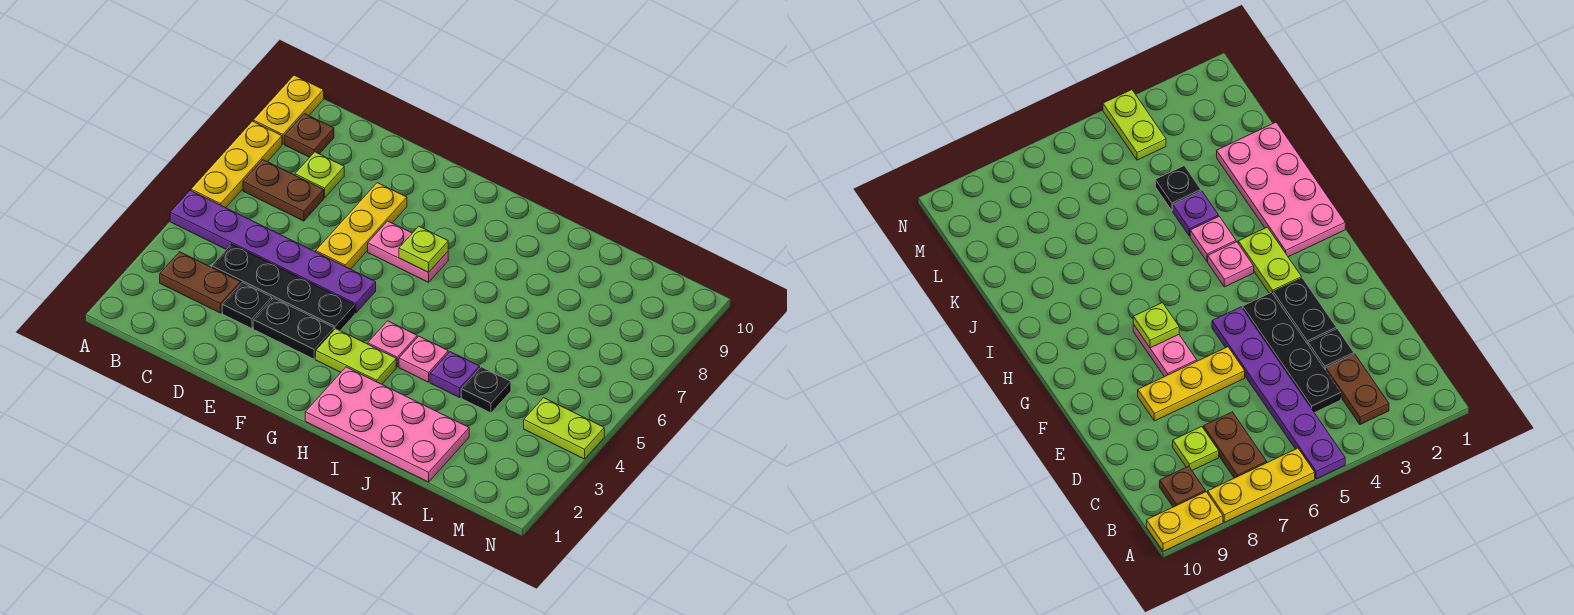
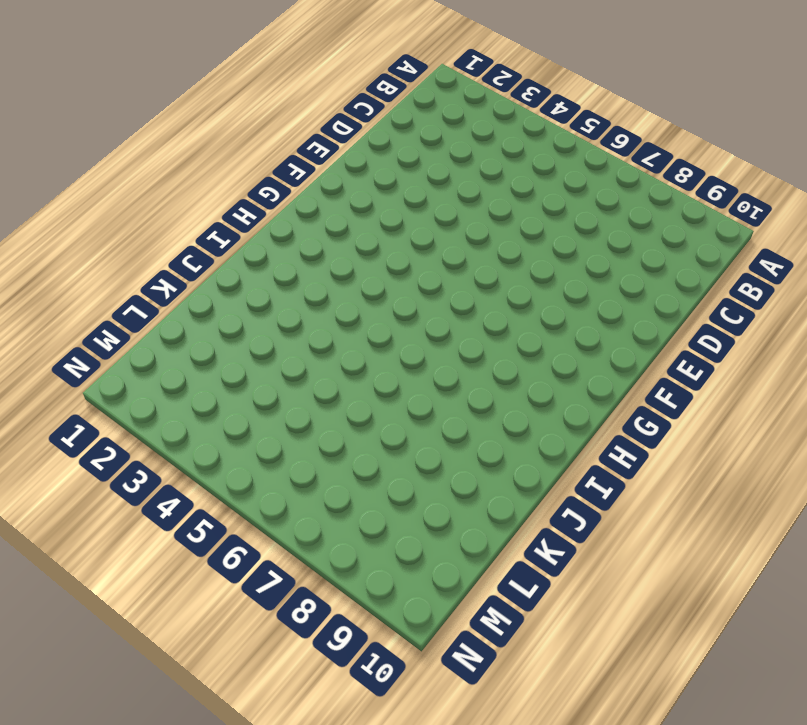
none -> purple 1x6 plate [170,190,376,313]
none -> yellow 1x3 plate [191,121,282,208]
none -> yellow 1x2 plate [253,75,324,144]

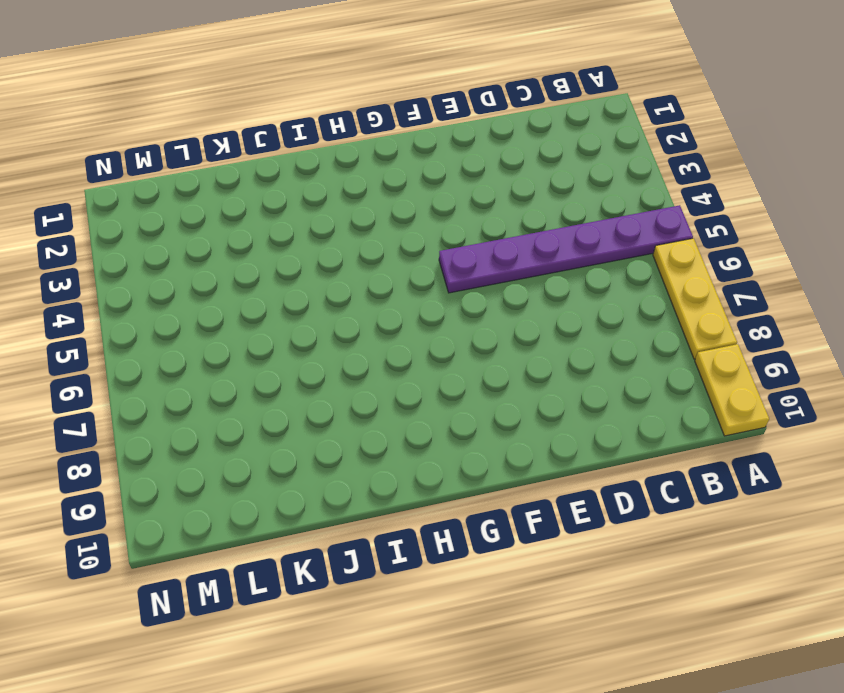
none -> brown 1x2 plate [160,252,241,313]
none -> brown 1x2 plate [243,160,324,221]
none -> brown 1x1 plate [285,114,334,157]

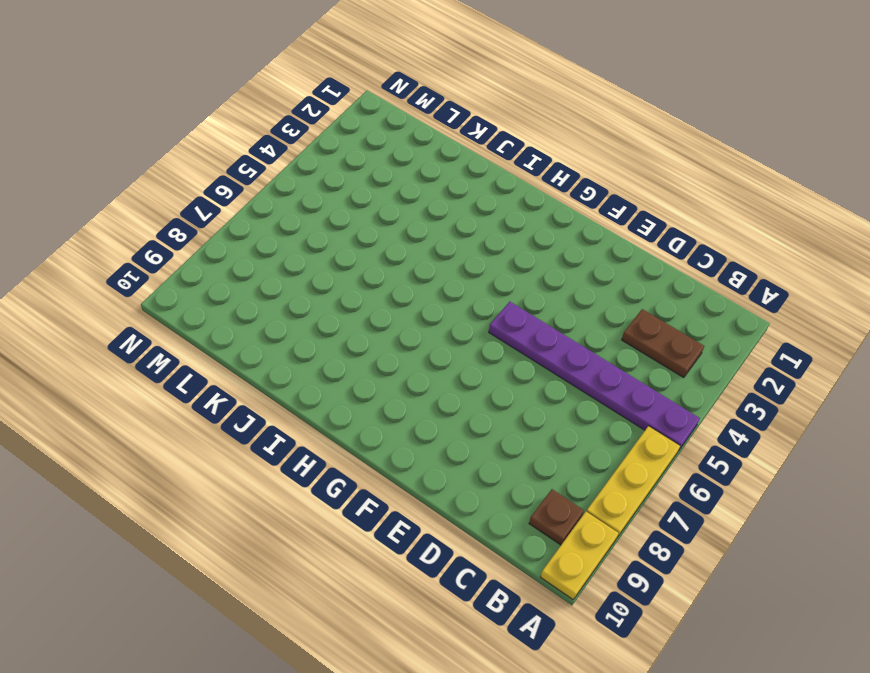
none -> brown 1x2 plate [243,160,324,221]
none -> black 1x4 plate [212,244,355,330]
none -> lime 1x1 plate [295,152,344,198]

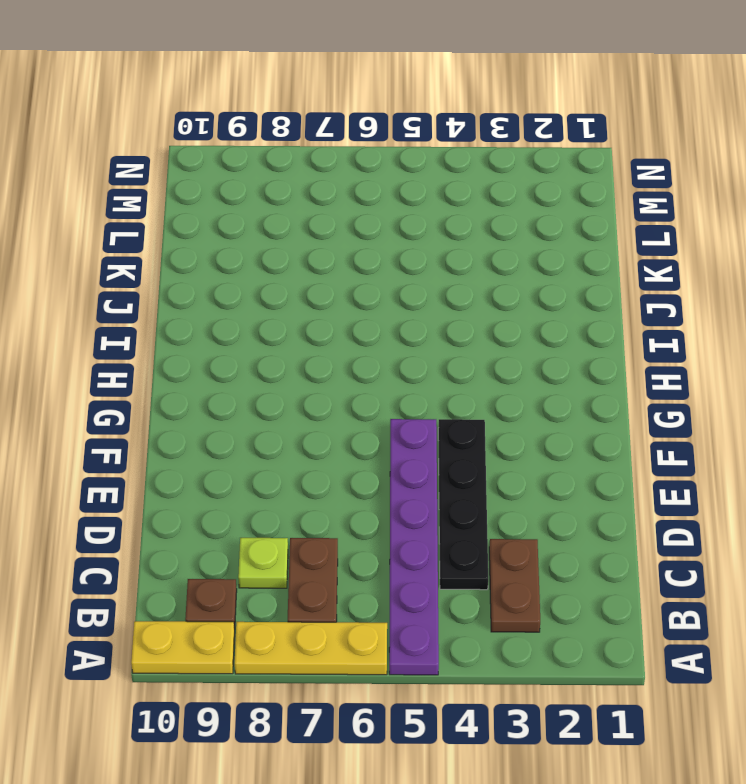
none -> black 1x1 plate [222,283,272,329]
none -> black 1x2 plate [253,298,334,359]
none -> yellow 1x3 plate [316,183,407,269]

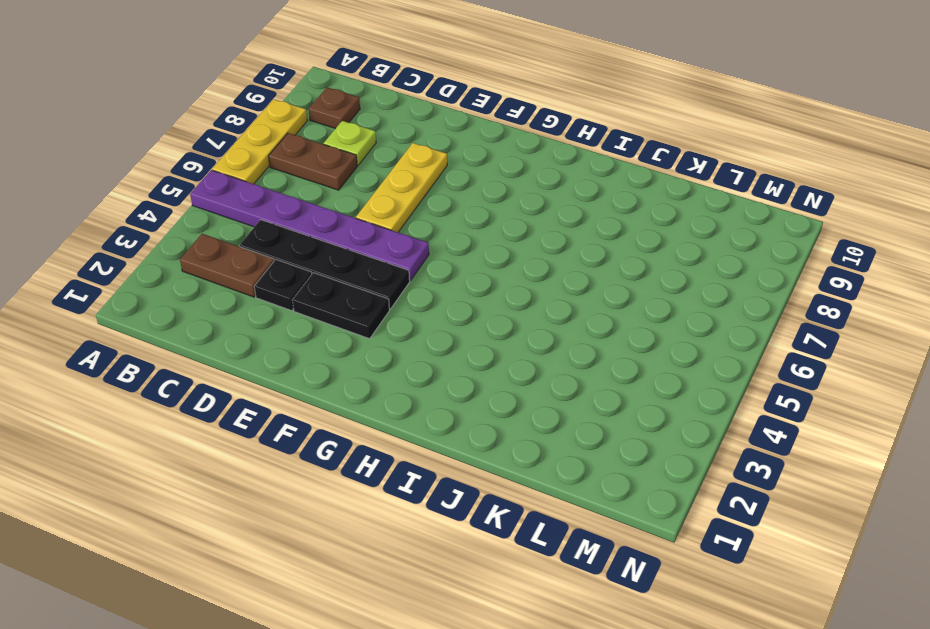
none -> yellow 1x2 plate [253,75,324,144]
none -> pink 1x2 plate [368,221,448,282]
none -> lime 1x2 plate [316,329,396,384]

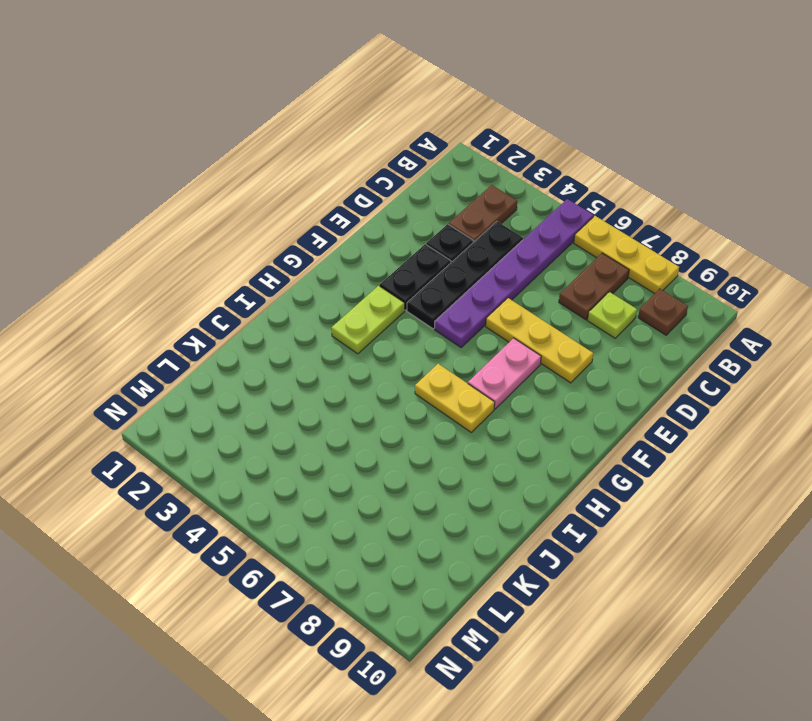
yellow 1x2 plate [415,364,495,432] -> yellow 1x2 plate moved to [253,75,324,144]
none -> pink 2x4 plate [305,367,469,482]
none -> pink 1x1 plate [368,321,417,367]
none -> pink 1x1 plate [399,336,448,382]

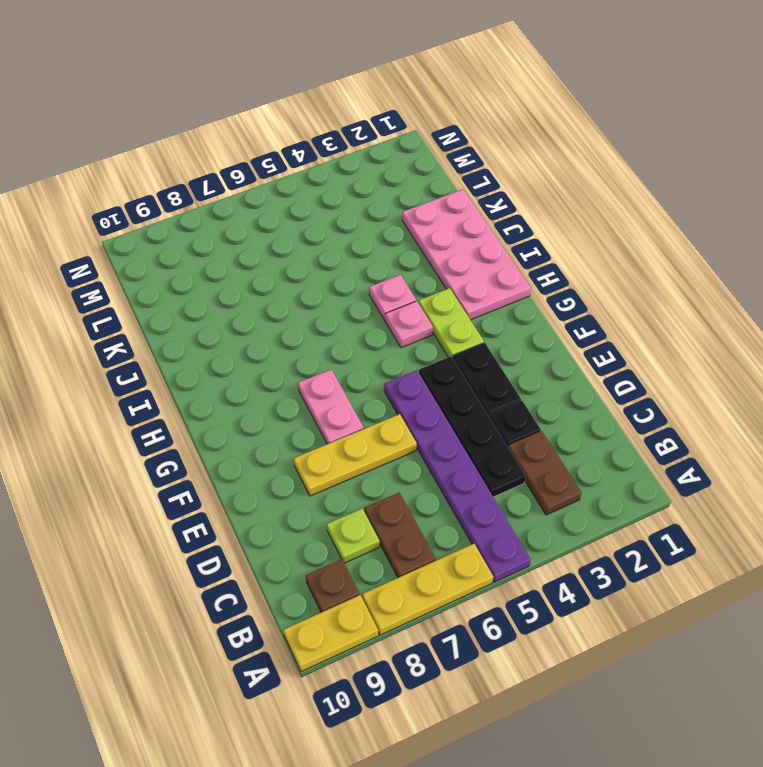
none -> purple 1x1 plate [430,352,480,398]
none -> black 1x1 plate [461,367,511,413]
none -> lime 1x2 plate [524,398,604,459]

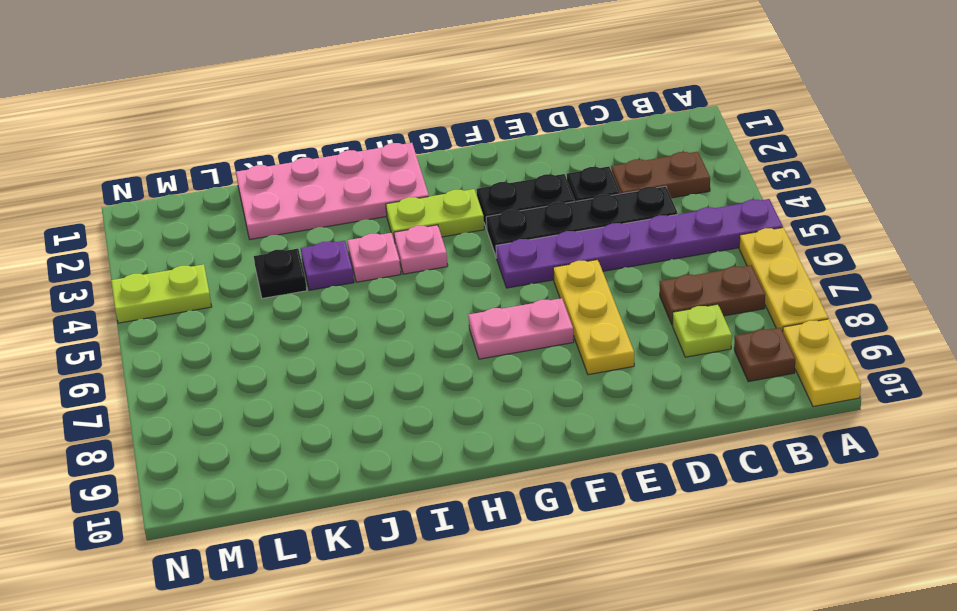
none -> lime 1x1 plate [399,226,448,272]

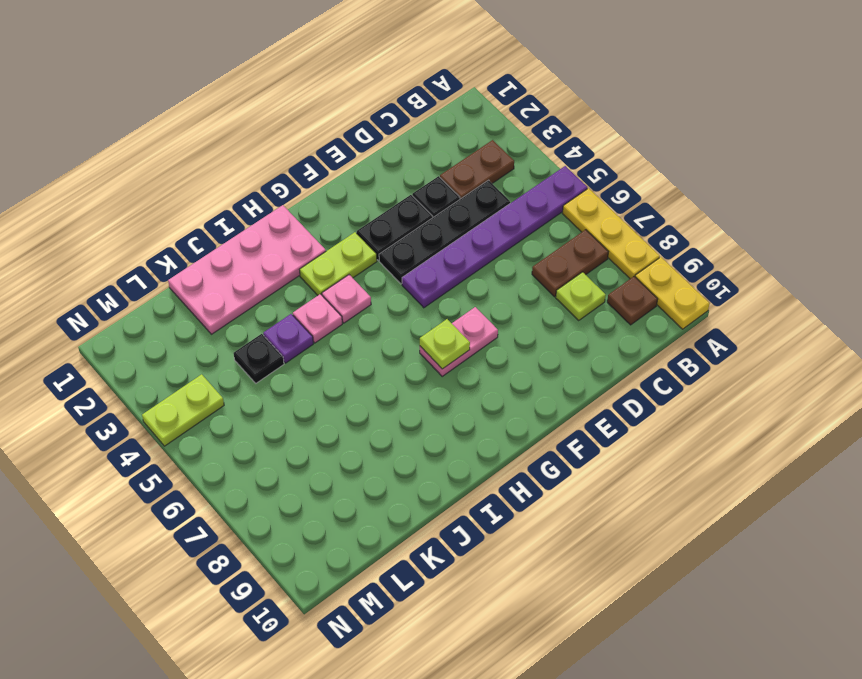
none -> yellow 1x3 plate [316,183,407,269]

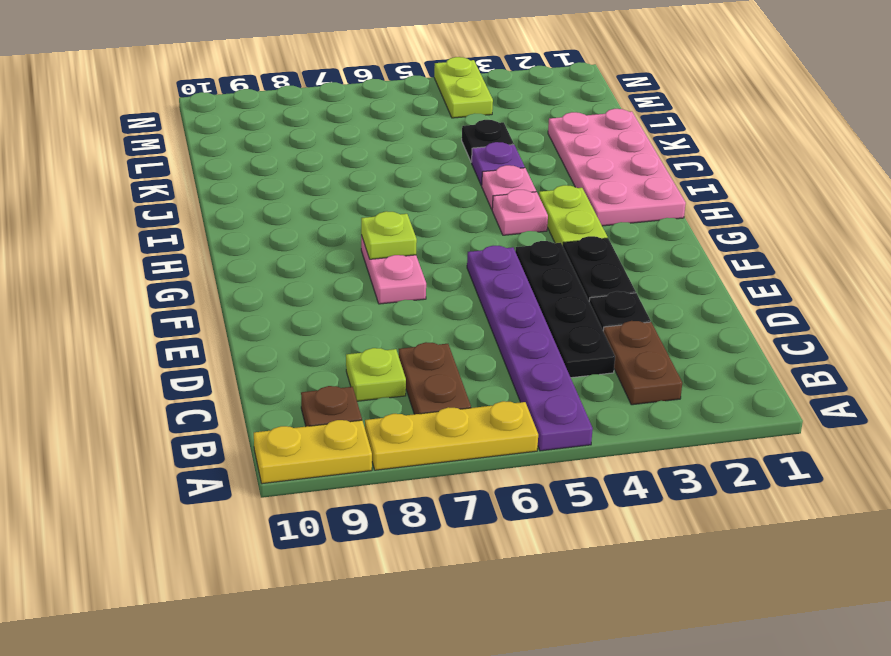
none -> yellow 1x3 plate [316,183,407,269]

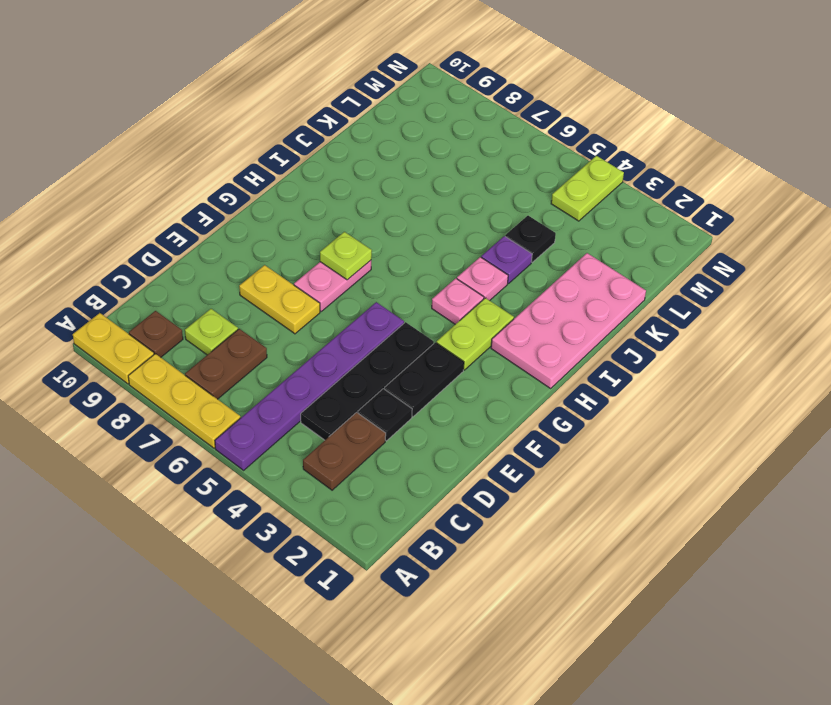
yellow 1x2 plate [239,265,320,334] -> yellow 1x3 plate [316,183,407,269]

